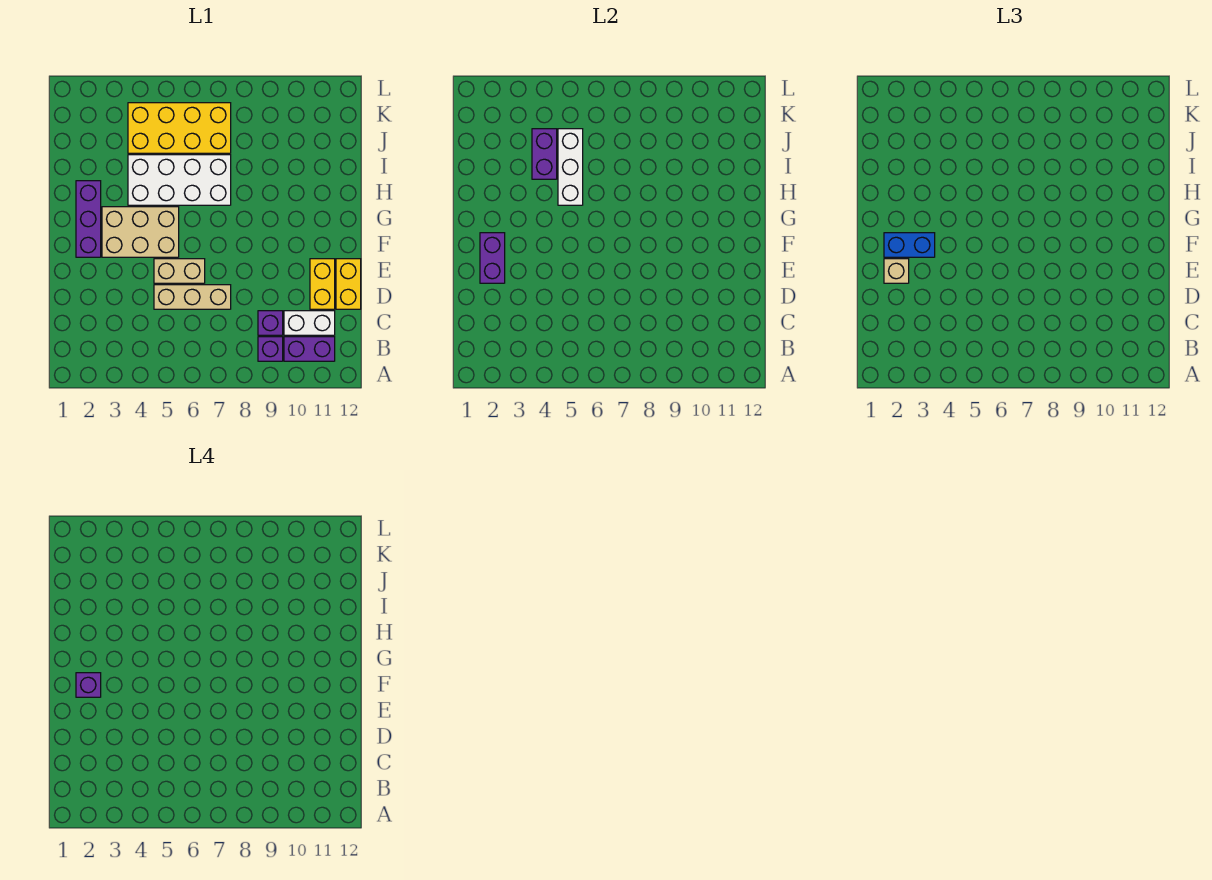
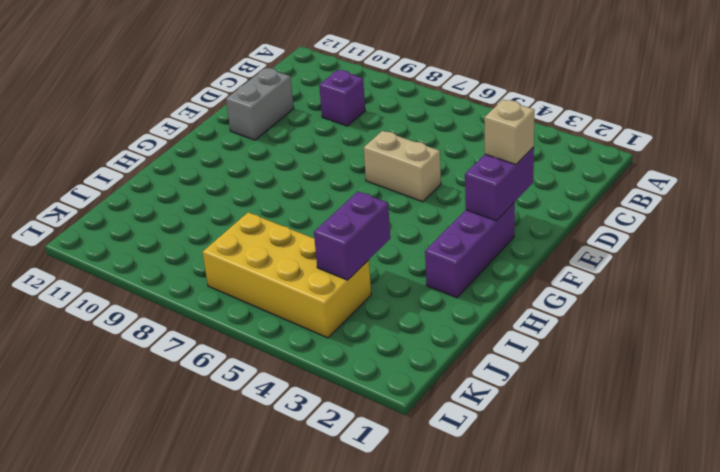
grey 1x2 brick [226,68,294,140] -> yellow 1x2 brick [310,259,335,309]
none -> purple 1x1 brick [258,337,283,361]
none -> purple 1x2 brick [284,337,335,361]
none -> white 1x2 brick [284,311,335,335]

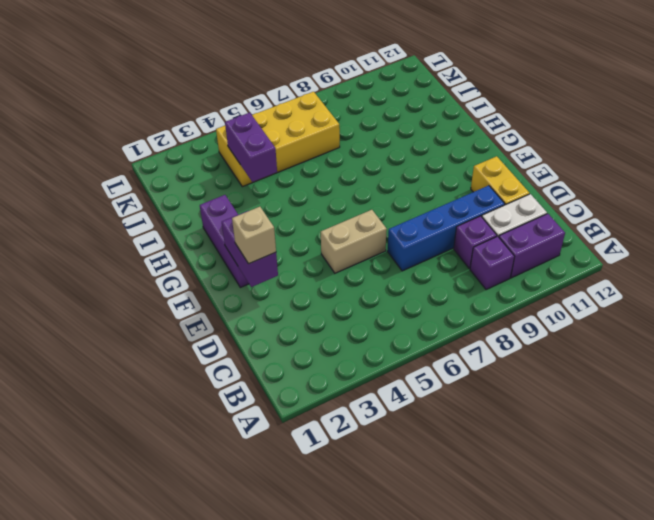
blue 1x4 brick [387,186,505,271] -> tan 1x3 brick [154,285,231,309]
none -> yellow 1x2 brick [336,259,361,309]
none -> tan 2x3 brick [102,207,179,257]
none -> white 2x4 brick [128,155,231,205]

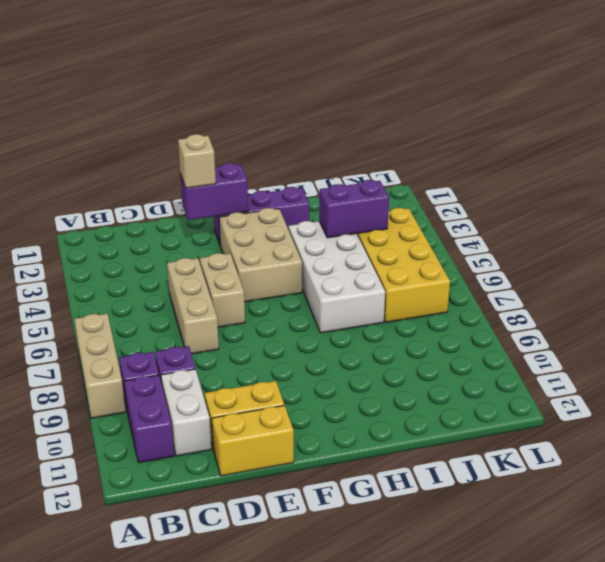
tan 1x3 brick [74,314,126,418] -> none
none -> white 1x3 brick [558,129,583,205]
none -> blue 1x2 brick [884,233,935,257]
none -> purple 1x1 brick [76,673,101,697]

